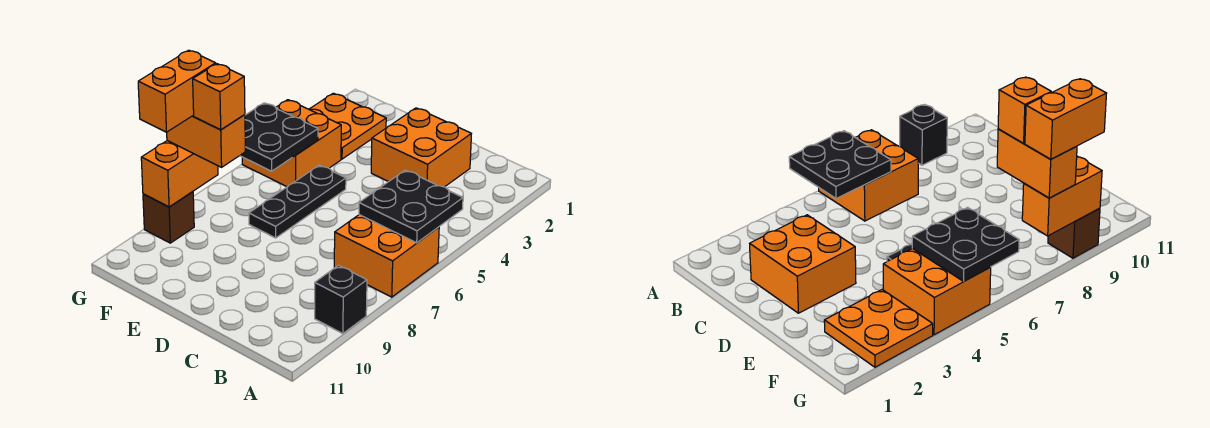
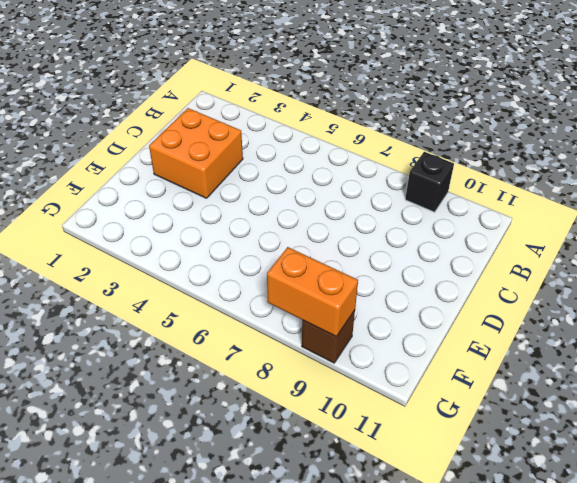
none -> orange 2x2 brick [334,215,439,297]
none -> black 1x3 plate [249,165,346,238]
none -> orange 2x2 plate [309,93,386,159]

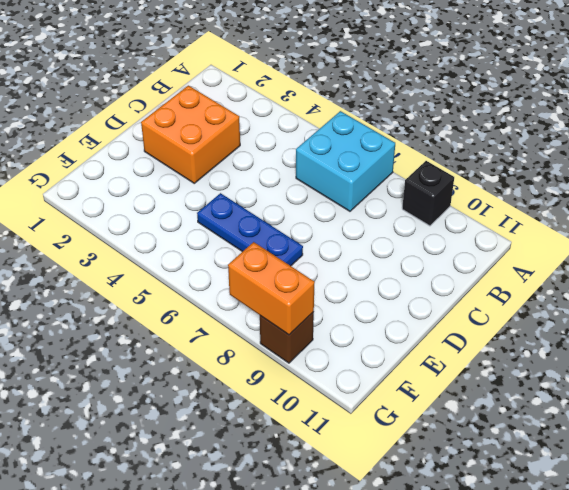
cyan 2x2 brick [296,111,395,211] -> orange 2x2 brick [334,215,439,297]
blue 1x3 plate [197,193,303,266] -> black 1x3 plate [249,165,346,238]
none -> orange 2x2 plate [309,93,386,159]
none -> orange 2x2 brick [242,100,341,187]
none -> black 2x2 plate [359,170,463,243]

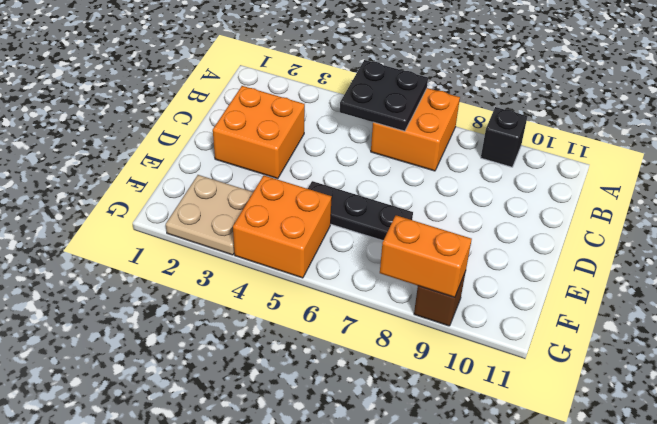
tan 2x2 plate [166,175,253,255] -> orange 2x2 plate [309,93,386,159]
none -> black 2x2 plate [240,103,318,171]
none -> orange 1x2 brick [167,115,245,167]
none -> orange 1x1 brick [193,64,245,130]

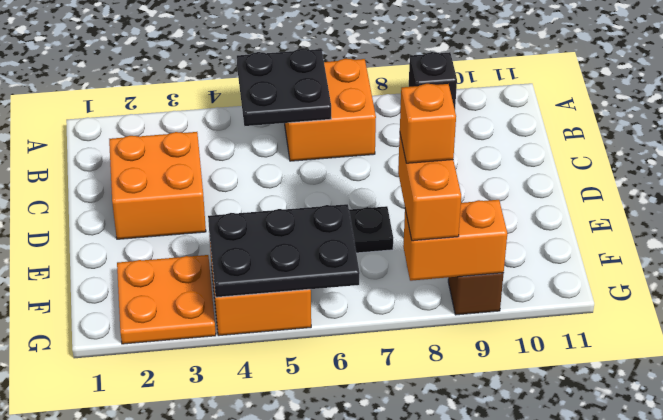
black 2x3 plate [208,204,360,297] -> black 2x2 plate [240,103,318,171]
none -> orange 1x2 brick [138,50,216,132]

